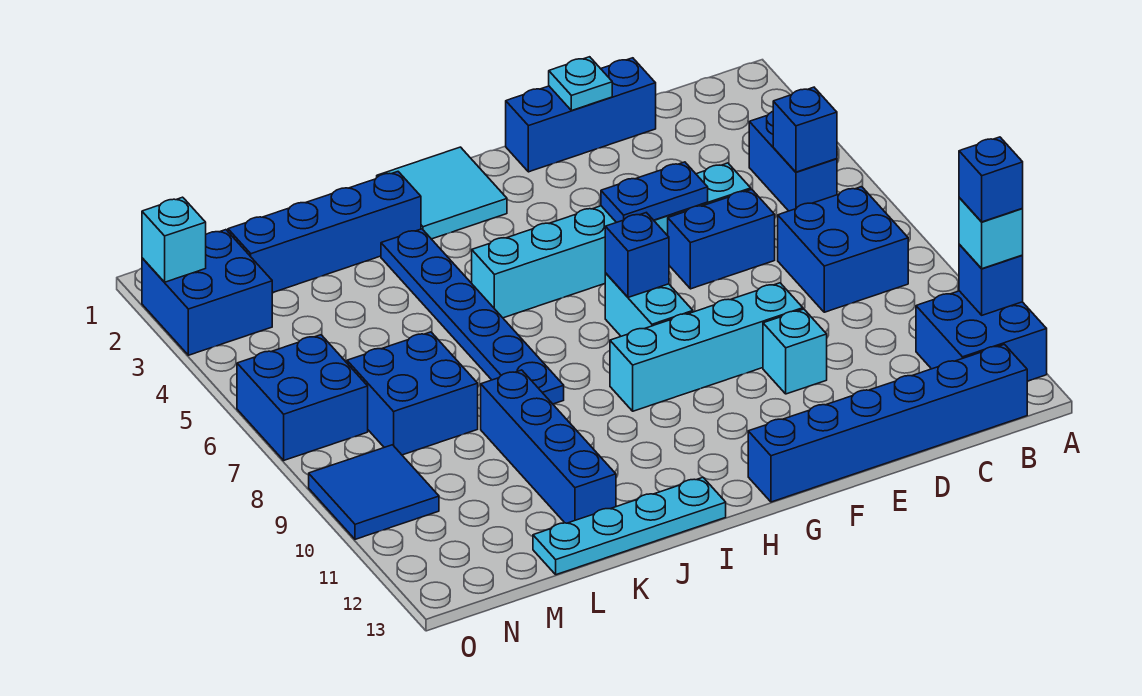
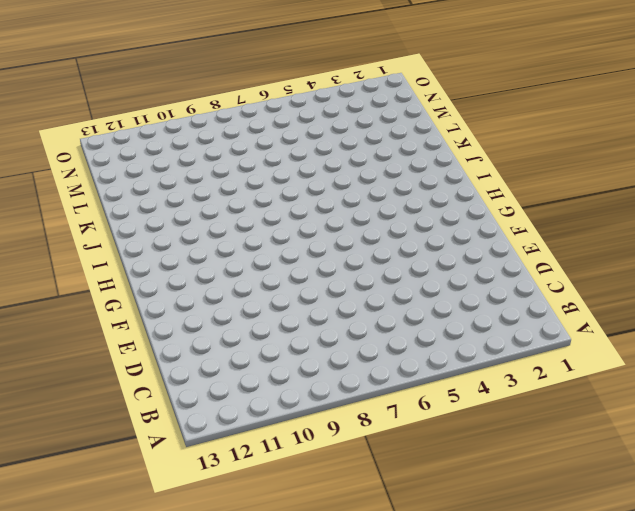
none -> blue 2x2 brick [916,291,1047,381]
none -> blue 1x2 brick [749,112,837,211]
none -> blue 2x2 brick [778,187,908,312]

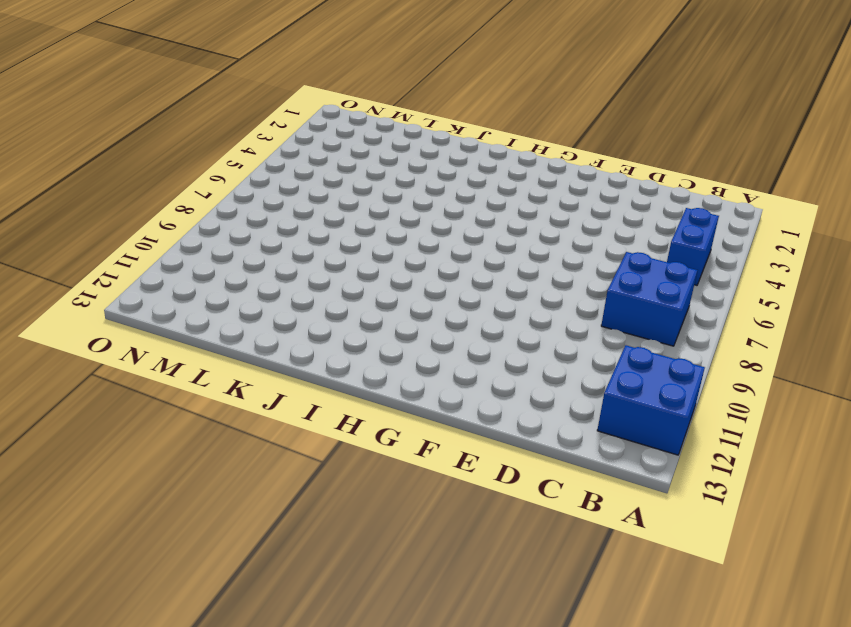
none -> blue 1x6 brick [748,344,1027,502]
none -> blue 1x3 brick [506,58,656,172]
none -> cyan 1x6 brick [472,163,751,318]

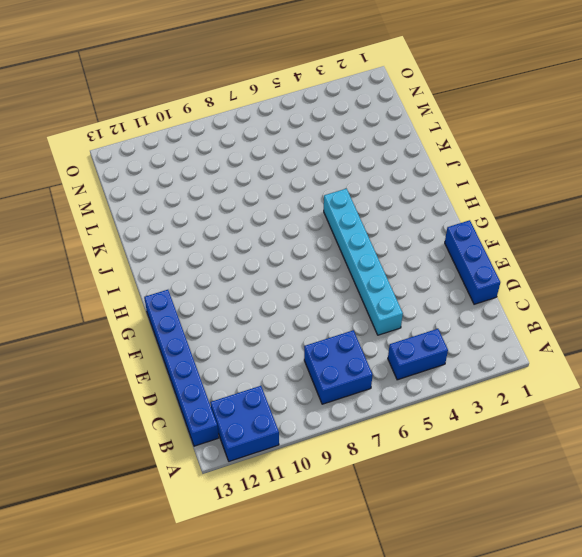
none -> blue 1x2 brick [668,189,775,289]
none -> cyan 1x4 brick [610,283,803,411]
none -> cyan 1x1 brick [763,309,827,394]

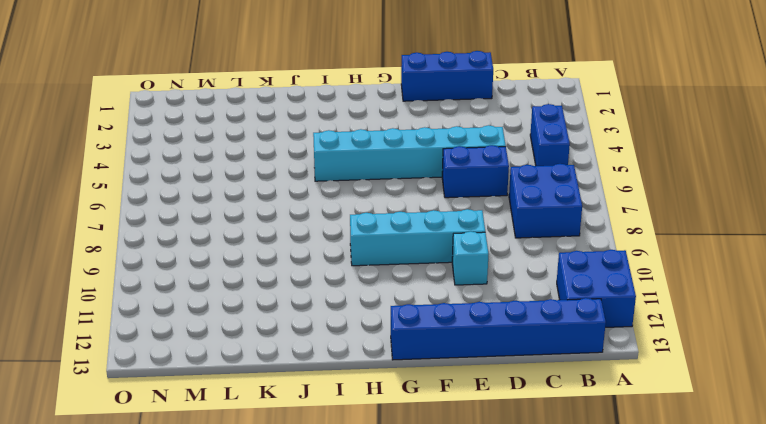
none -> cyan 1x2 brick [605,273,693,336]
none -> cyan 2x2 tile [377,147,507,239]
none -> cyan 1x4 plate [533,477,726,575]

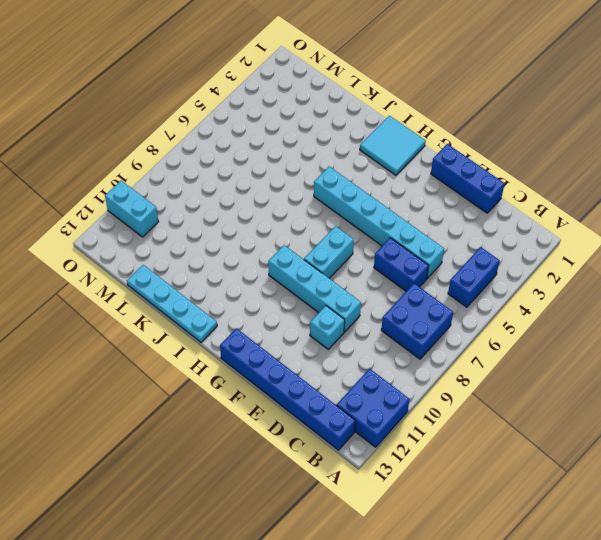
cyan 1x2 brick [105,181,158,237] -> none
none -> blue 1x4 brick [228,172,421,293]
none -> blue 1x6 plate [381,229,564,404]
none -> blue 1x4 brick [481,370,616,523]

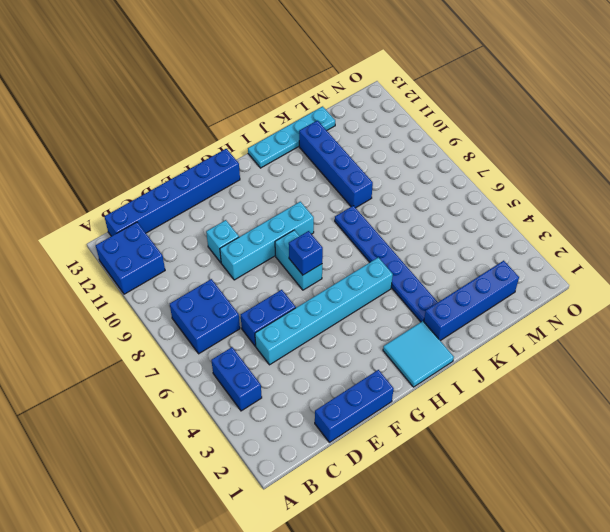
none -> blue 2x2 brick [347,332,478,455]
none -> blue 2x2 brick [142,230,272,355]
none -> blue 2x2 brick [237,335,368,460]

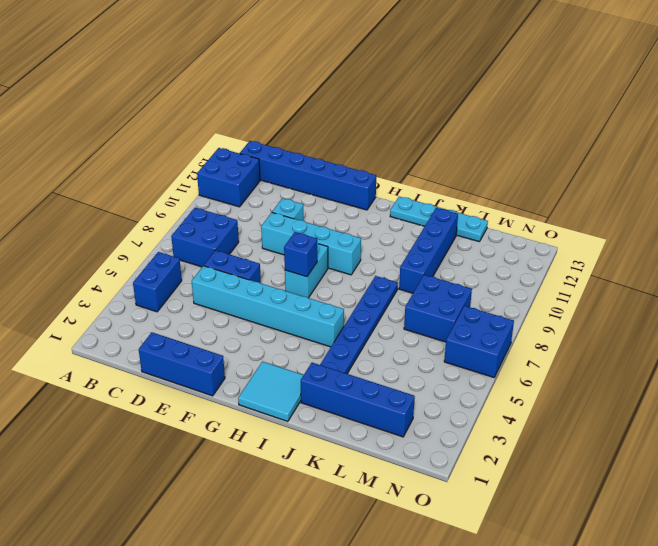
none -> blue 2x2 brick [142,230,272,355]
none -> blue 2x2 tile [309,445,439,539]
none -> blue 1x1 brick [959,245,1023,315]

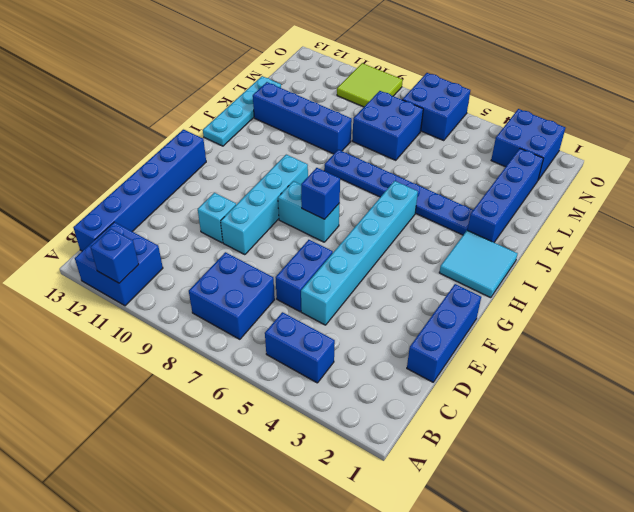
lime 2x2 tile [337,63,403,107] -> blue 2x2 tile [309,445,439,539]
none -> blue 1x1 brick [773,87,837,172]
none -> cyan 1x1 plate [549,57,612,111]
none -> blue 1x2 plate [601,162,708,223]

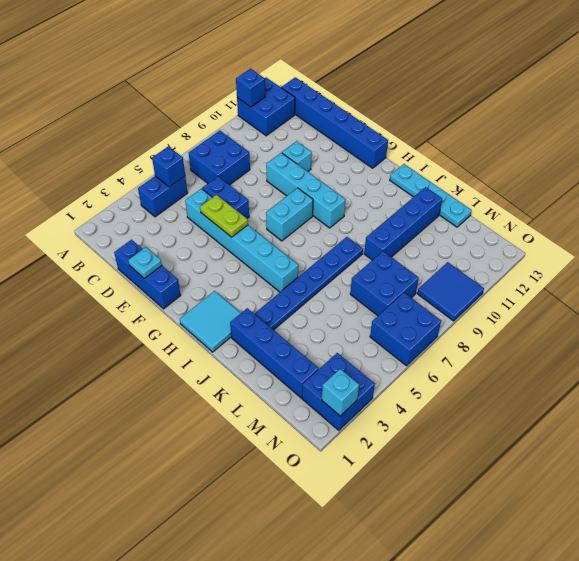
lime 1x2 plate [200,195,248,237] -> blue 1x2 plate [601,162,708,223]
none -> blue 1x1 brick [605,213,669,297]
none -> cyan 1x1 brick [959,198,1023,269]
none -> blue 1x1 brick [959,137,1023,222]

